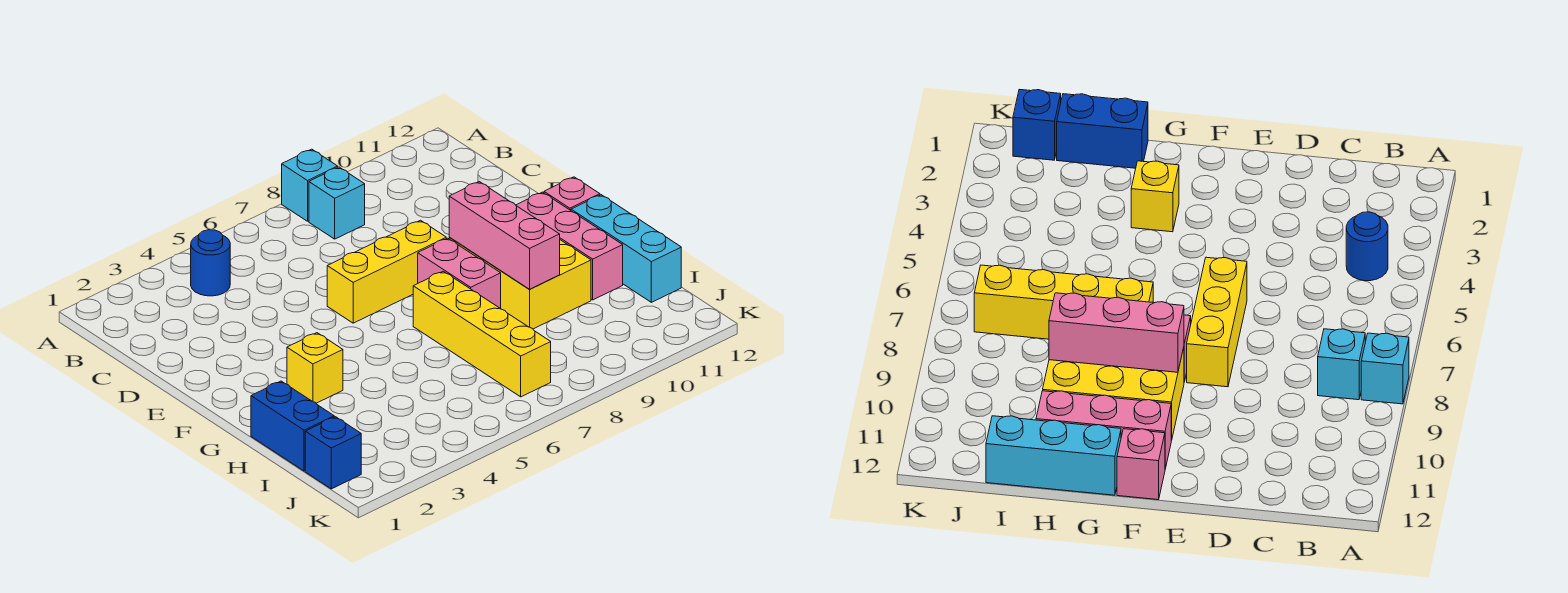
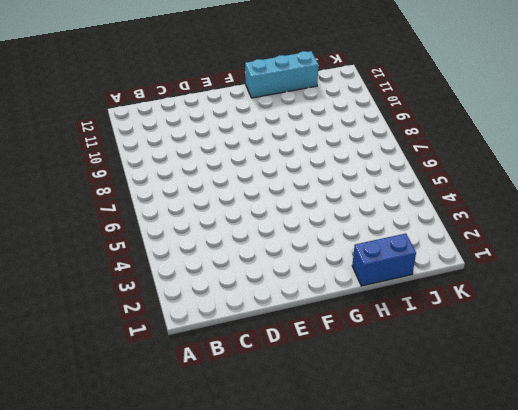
none -> cyan 1x1 brick [282,149,338,221]
none -> blue 1x1 round brick [191,230,230,296]
none -> cyan 1x1 brick [309,167,365,239]

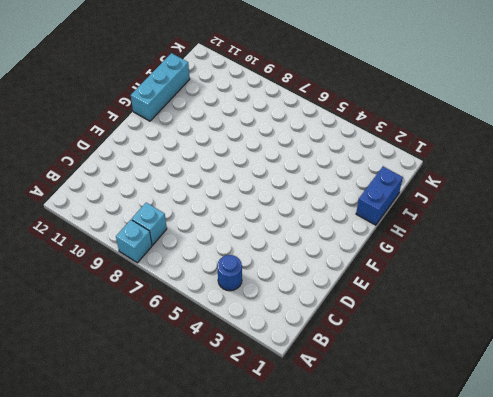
none -> yellow 1x3 brick [327,220,446,323]
none -> pink 1x2 brick [418,238,501,309]
none -> yellow 2x3 brick [449,238,591,329]

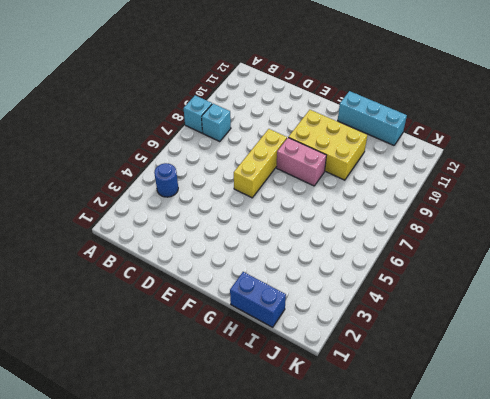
none -> pink 1x3 brick [516,192,623,300]
none -> pink 1x1 brick [544,177,600,210]
none -> yellow 1x1 brick [287,333,343,403]

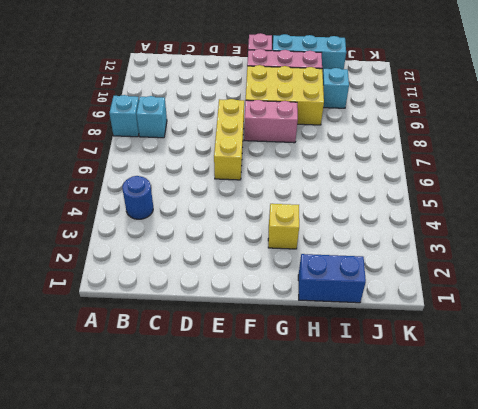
cyan 1x1 brick [323,68,349,108] -> none
none -> yellow 1x4 brick [413,271,551,397]
none -> blue 1x1 brick [305,417,361,489]
none -> pink 1x3 brick [449,182,560,289]

